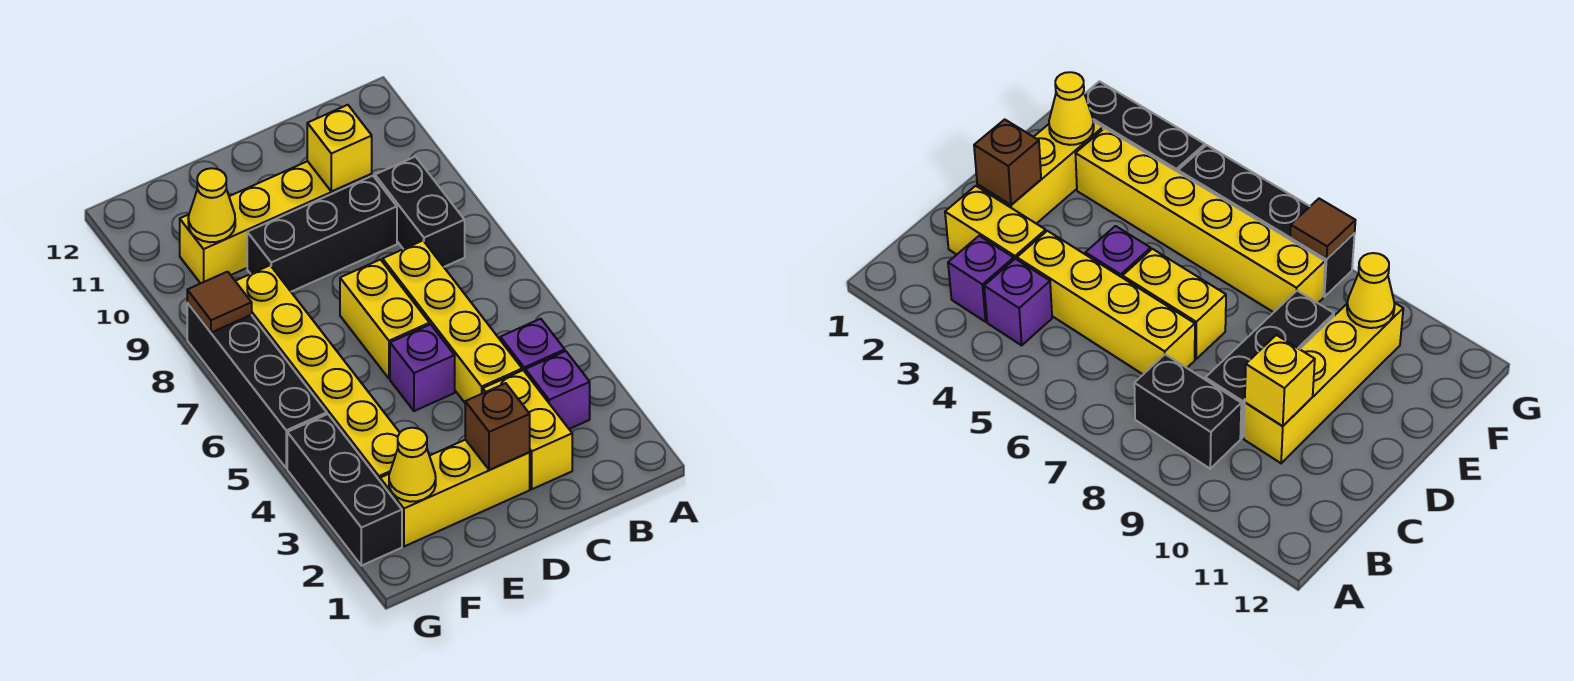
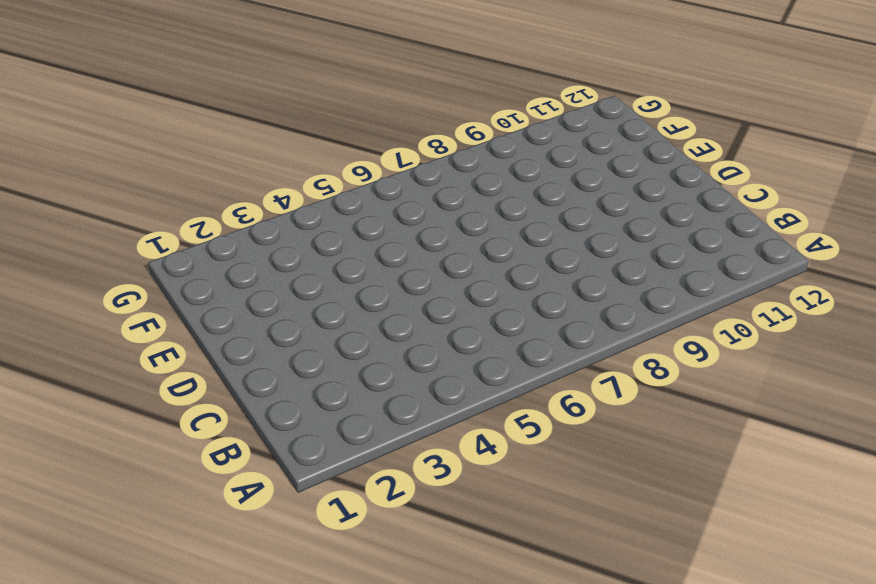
none -> purple 1x1 brick [525,351,590,429]
none -> purple 1x1 brick [500,319,565,371]
none -> black 1x2 brick [375,157,465,267]

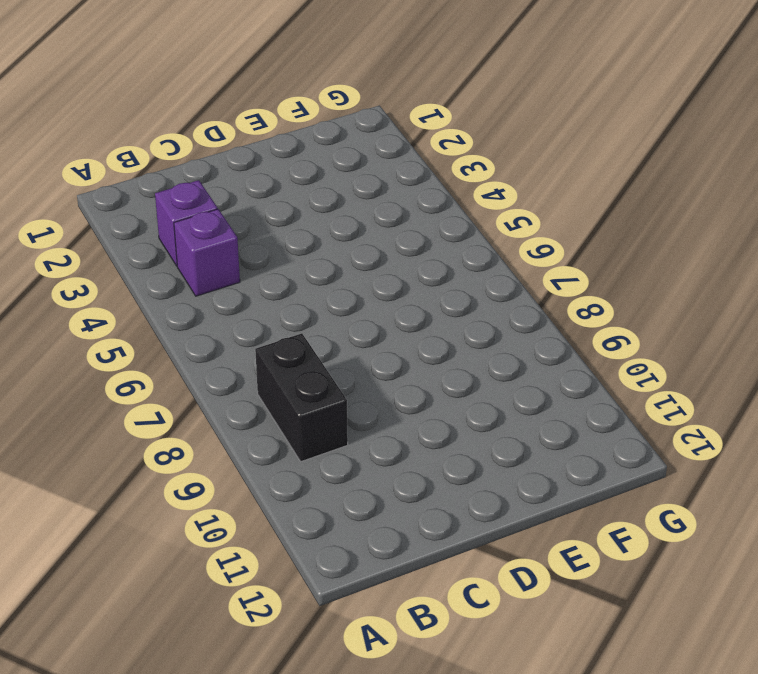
none -> yellow 1x2 brick [483,370,572,489]
none -> yellow 1x4 brick [383,241,522,403]
none -> black 1x3 brick [247,176,397,292]

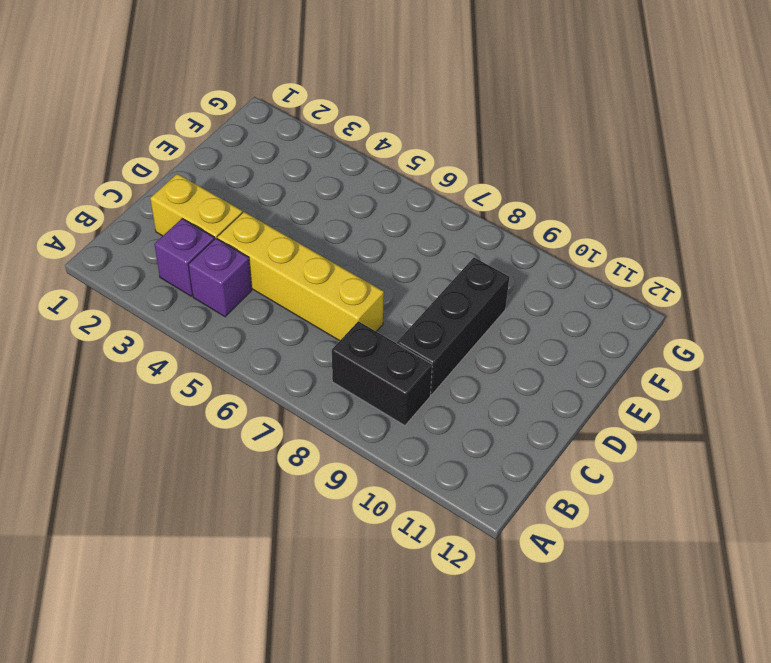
none -> yellow 1x4 brick [180,161,372,283]
none -> yellow 1x3 brick [380,440,530,546]
none -> purple 1x1 brick [390,324,455,411]

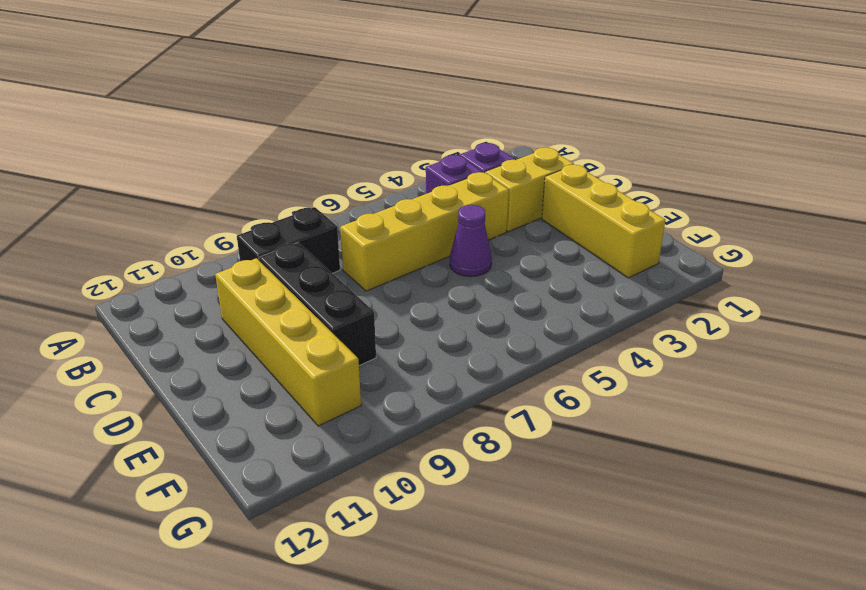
purple 1x1 cone [450,205,492,277] -> purple 1x1 brick [390,324,455,411]
none -> yellow 1x2 brick [340,260,429,379]
none -> yellow 1x6 brick [236,265,400,481]
none -> black 1x3 brick [287,414,402,566]

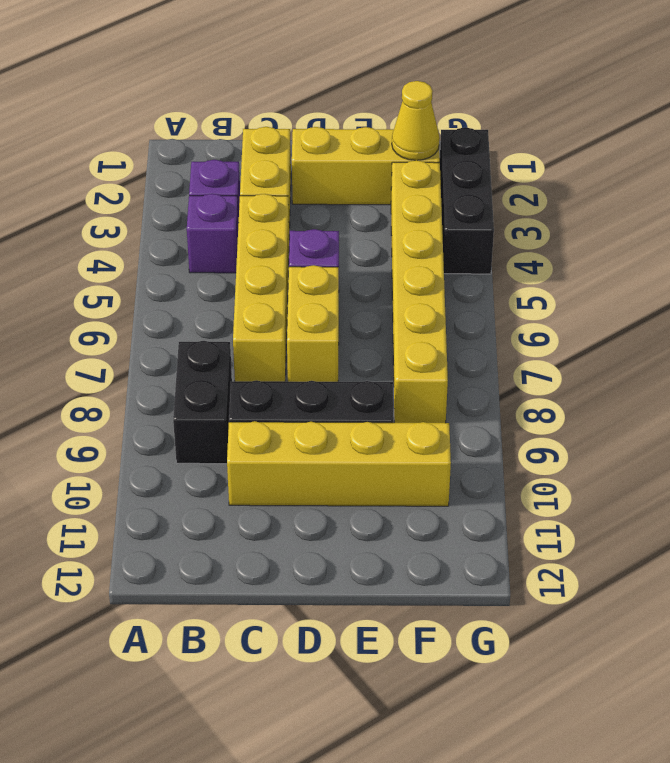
none -> black 1x4 brick [187,303,327,468]
none -> yellow 1x1 brick [307,105,372,191]
none -> brown 1x1 brick [465,383,530,470]

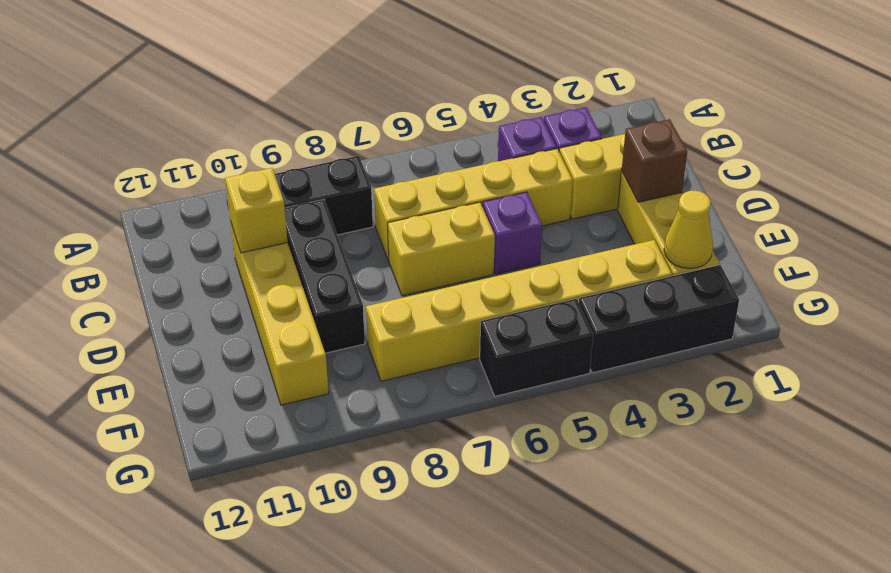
black 1x2 brick [480,299,593,396] -> black 1x4 brick [187,303,327,468]
none -> yellow 1x1 cone [188,168,235,242]
none -> brown 1x1 tile [187,272,252,333]

